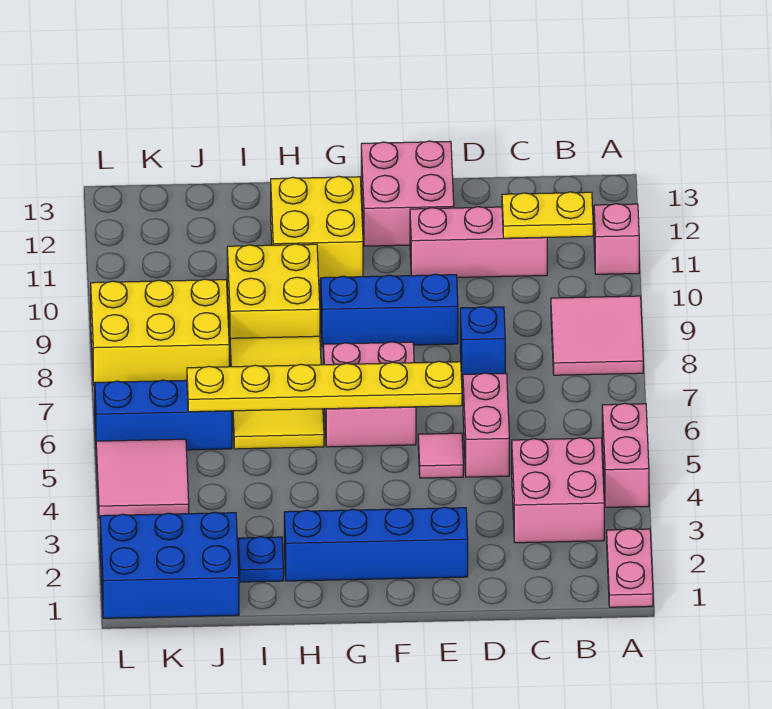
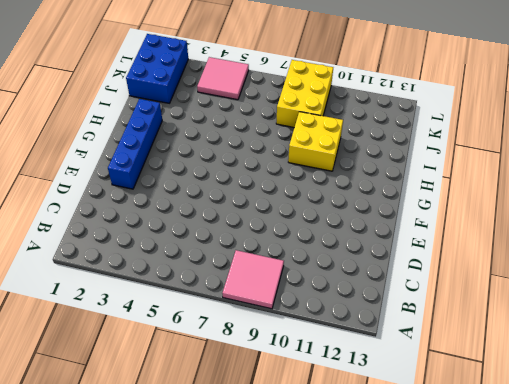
none -> pink 1x2 plate [607,529,653,607]
none -> pink 1x2 brick [602,403,649,507]
none -> pink 1x1 brick [594,204,639,274]

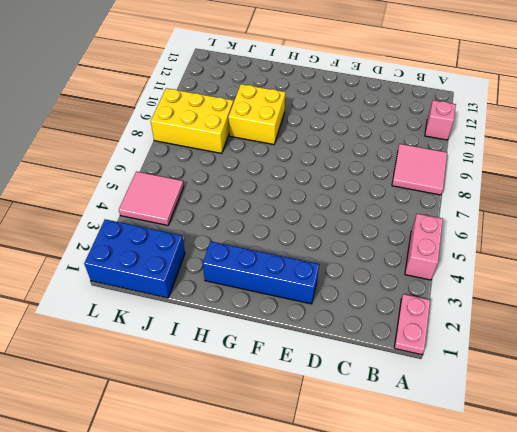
none -> pink 2x2 brick [512,438,604,543]
none -> pink 1x3 brick [410,207,547,277]
none -> pink 1x2 brick [463,373,509,477]

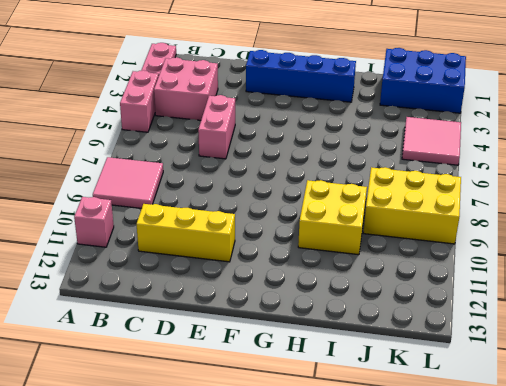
yellow 1x3 brick [137,204,235,262] -> pink 1x3 brick [410,207,547,277]
none -> blue 1x1 brick [460,307,505,377]
none -> pink 1x1 tile [418,433,463,478]
none -> blue 1x3 brick [321,274,458,347]

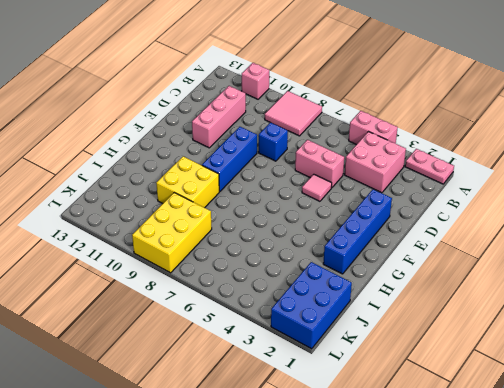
none -> pink 2x2 brick [361,141,454,246]
none -> pink 2x2 brick [324,342,416,447]
none -> yellow 2x2 brick [271,176,363,280]

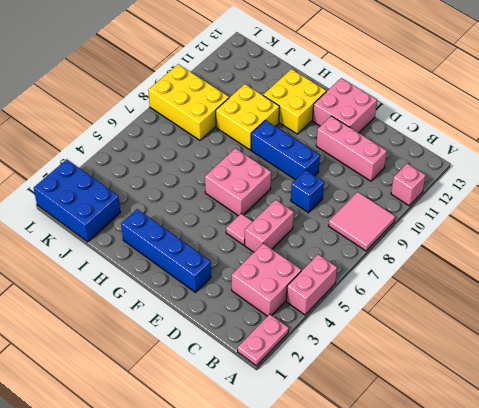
none -> yellow 2x3 tile [230,336,324,449]
none -> blue 1x1 plate [238,537,284,582]
none -> blue 1x3 brick [95,380,232,450]

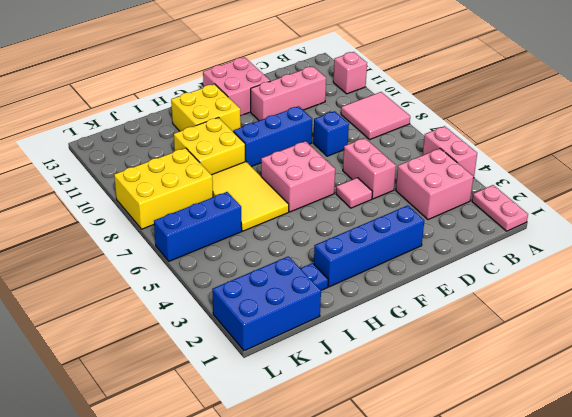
none -> pink 2x2 tile [96,439,189,518]
none -> yellow 1x2 plate [502,192,593,238]
none -> yellow 1x6 plate [187,361,462,412]

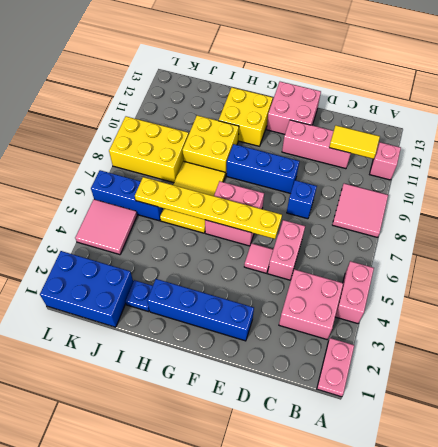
yellow 1x2 tile [329,126,380,159] -> yellow 1x2 plate [502,192,593,238]

